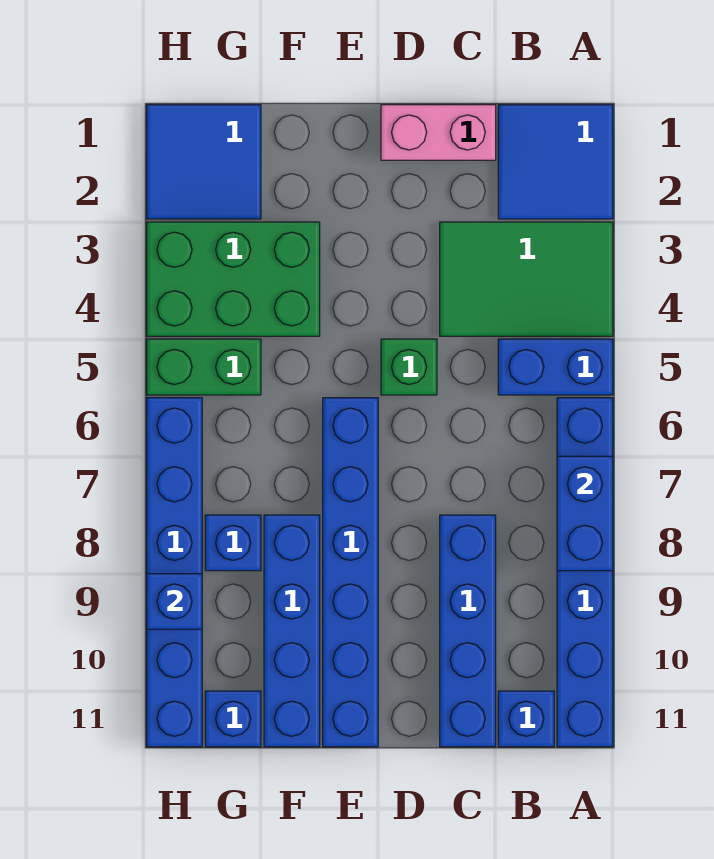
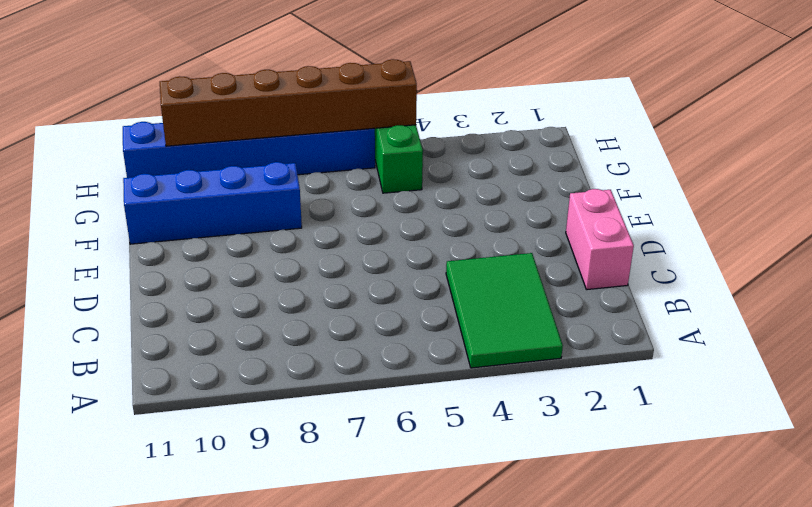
brown 1x6 brick [160,59,417,146] -> blue 1x1 brick [147,574,202,629]
none -> blue 2x2 tile [498,105,613,219]
none -> blue 1x2 brick [498,339,613,395]
none -> blue 1x6 brick [557,398,613,747]

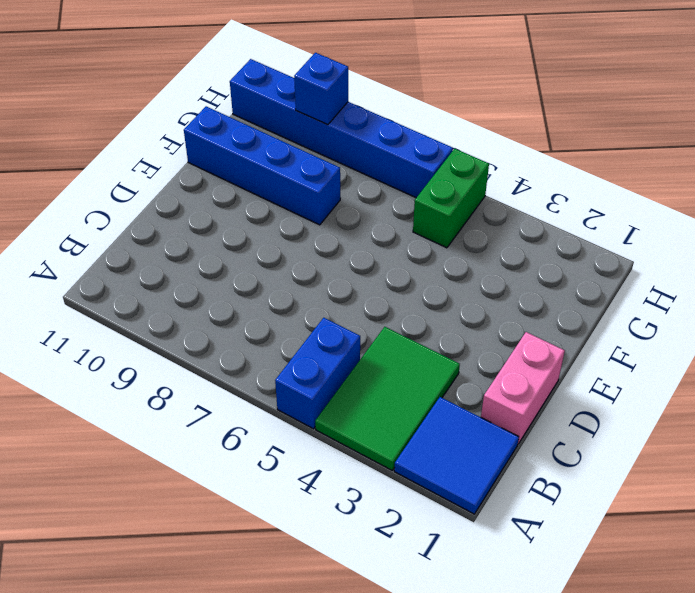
none -> blue 1x6 brick [557,398,613,747]
none -> blue 1x1 brick [498,691,554,747]
none -> blue 1x4 brick [440,515,496,747]

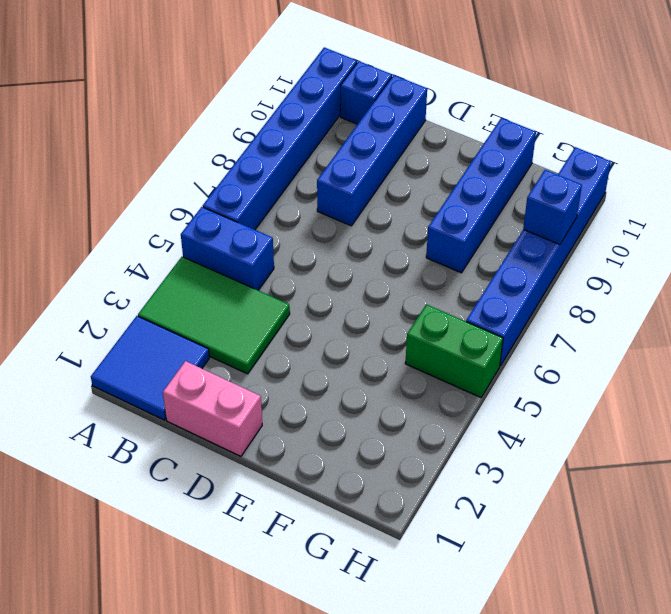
none -> green 1x1 brick [381,339,437,395]
none -> blue 1x6 brick [323,398,378,747]
none -> green 2x3 brick [147,222,320,336]

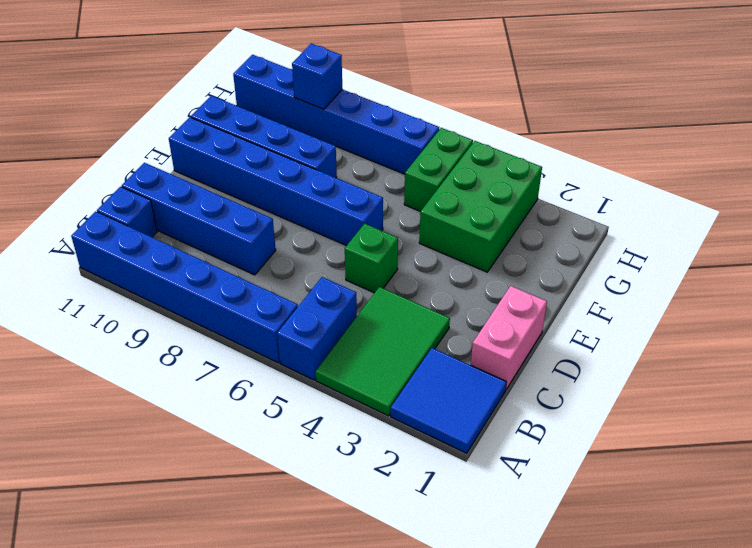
none -> blue 2x2 tile [147,105,261,219]
none -> blue 1x1 brick [205,515,261,571]
none -> blue 1x1 brick [205,691,261,747]

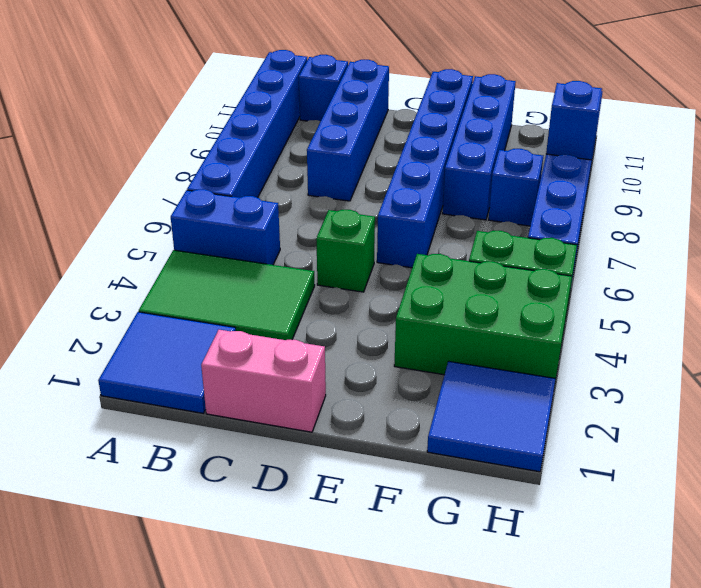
none -> blue 1x1 brick [205,691,261,747]
none -> blue 1x2 brick [557,456,613,571]

